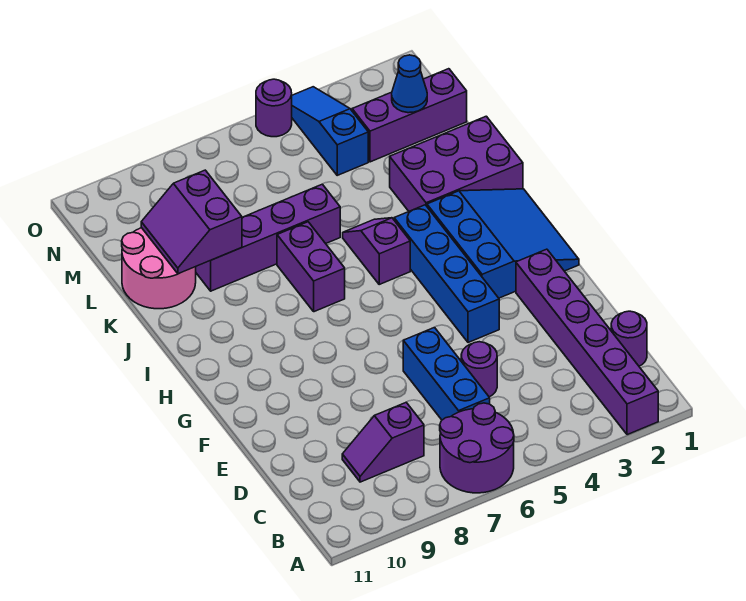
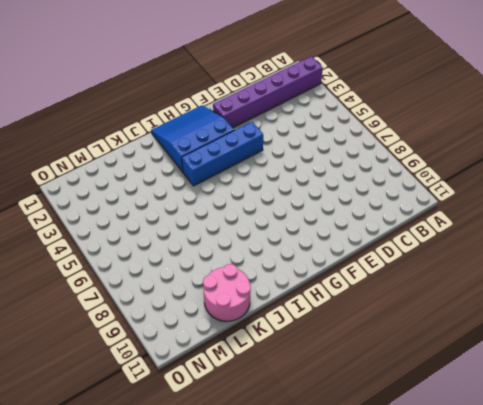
none -> purple 2x2 round brick [440,403,514,493]
none -> purple 1x1 round brick [611,311,647,366]
none -> blue 1x3 brick [403,327,490,420]

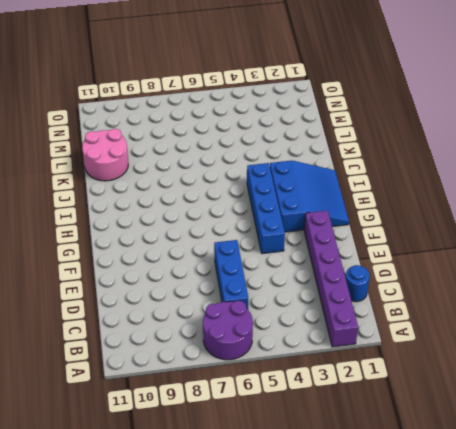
blue 1x1 round brick [345,265,370,302] -> purple 1x1 round brick [611,311,647,366]
none -> purple 1x2 slope [342,402,424,482]
none -> purple 1x1 round brick [461,342,497,397]
none -> purple 1x2 slope [343,218,410,284]

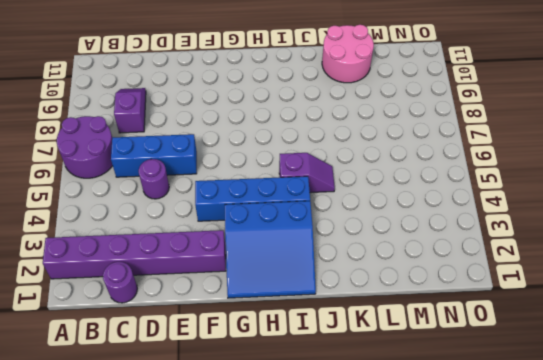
none -> purple 1x2 brick [277,222,345,312]
none -> purple 2x3 brick [390,116,523,211]
none -> purple 1x4 brick [196,184,340,291]

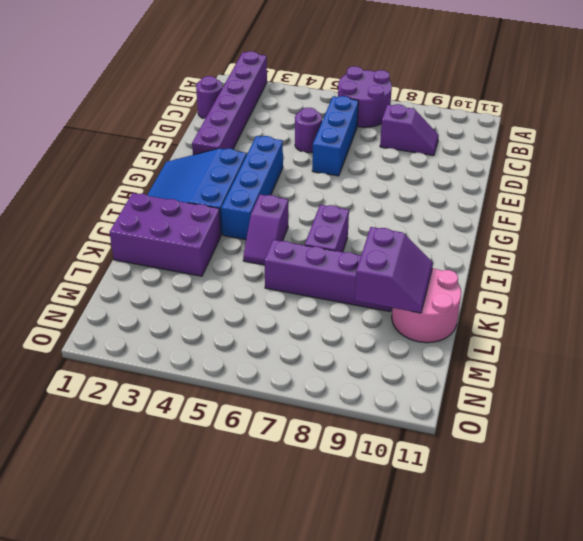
none -> purple 1x3 brick [352,69,467,162]
none -> blue 1x3 slope [292,87,368,175]
none -> purple 1x1 round brick [256,79,292,137]

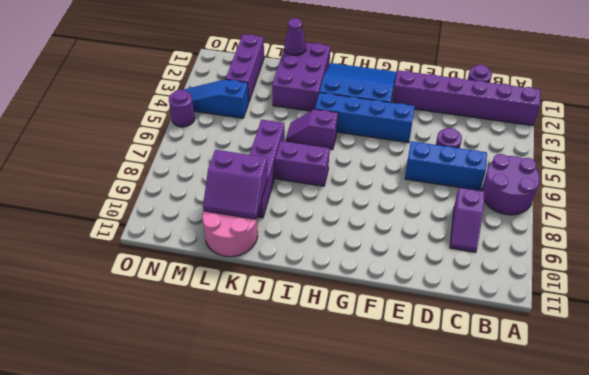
purple 1x1 cone [284,18,306,55] -> none
none -> blue 1x1 cone [392,55,427,113]

